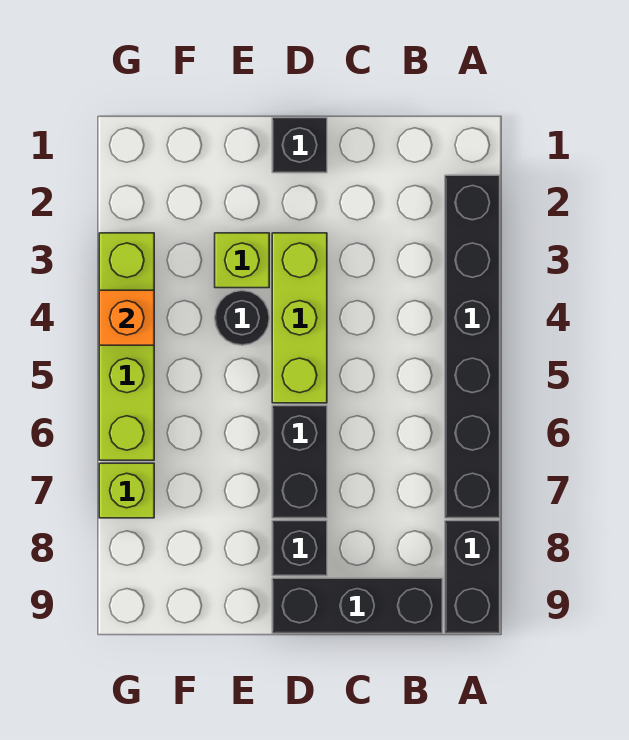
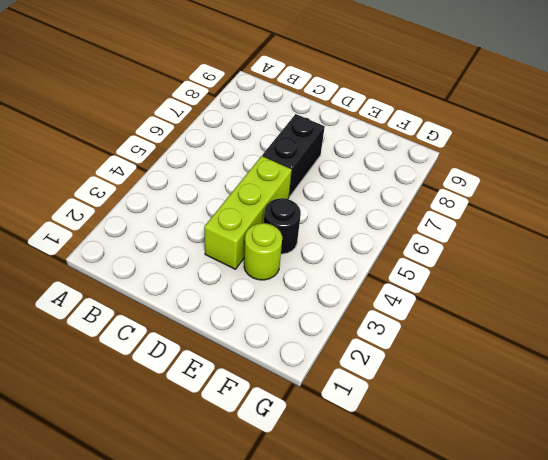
lime 1x1 round brick [244,223,282,280] -> lime 1x1 brick [215,233,269,288]
none -> black 1x6 brick [445,175,500,518]
none -> black 1x2 brick [445,521,500,633]
none -> black 1x3 brick [272,578,442,633]

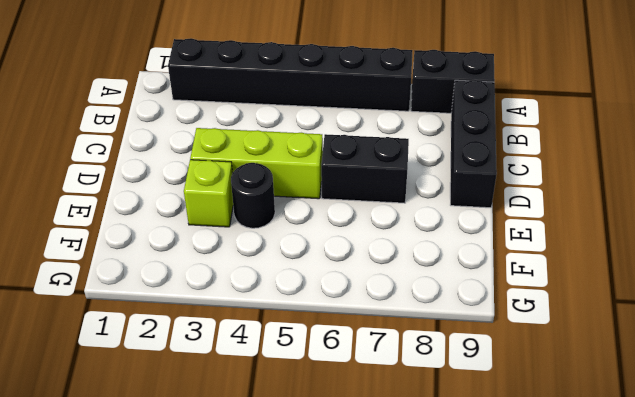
none -> black 1x1 brick [272,118,327,173]
none -> black 1x1 brick [272,521,327,576]
none -> lime 1x4 brick [99,233,154,460]

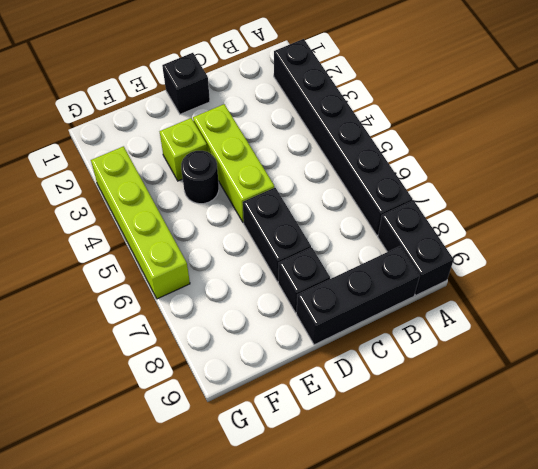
none -> lime 1x1 brick [99,463,154,518]
none -> orange 1x1 brick [99,290,154,345]

